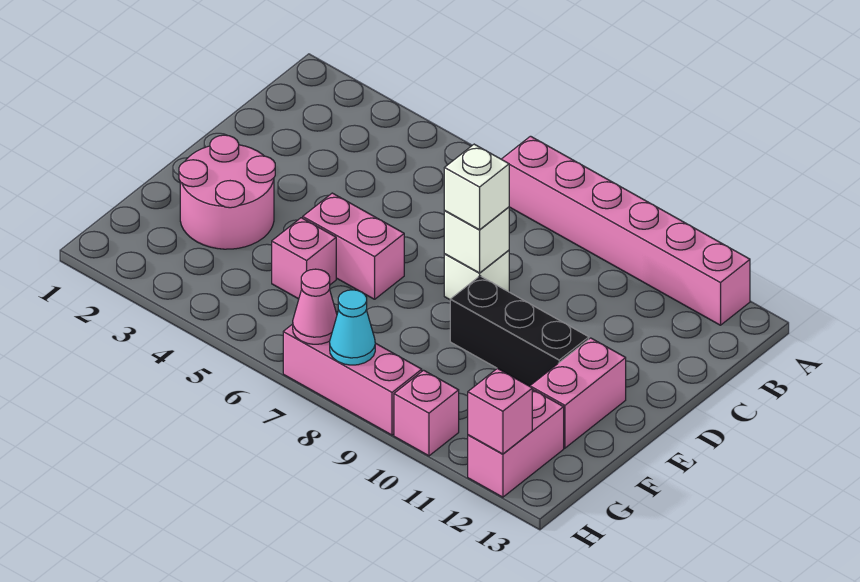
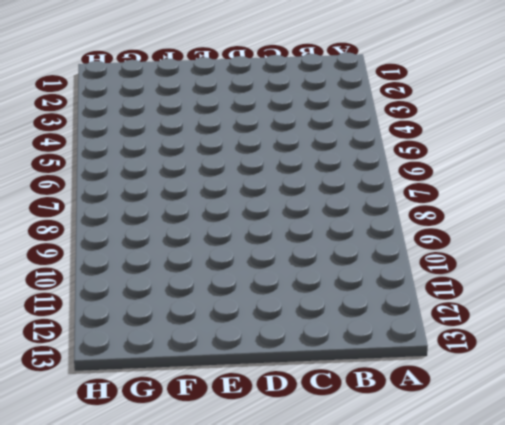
none -> pink 1x6 brick [502,136,750,325]
none -> white 1x1 brick [444,250,509,300]
none -> pink 2x2 round brick [179,135,275,249]

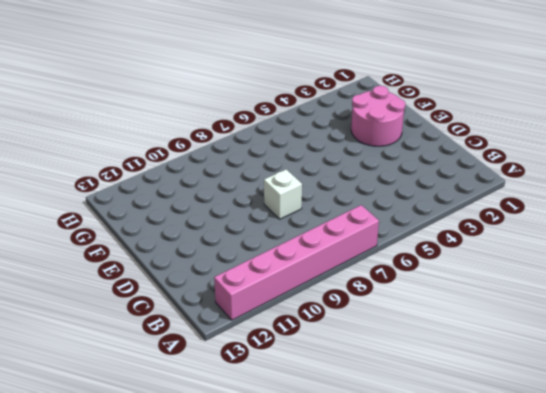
none -> pink 1x2 brick [303,193,404,299]
none -> black 1x3 brick [450,276,589,386]
none -> pink 1x2 brick [530,338,626,448]

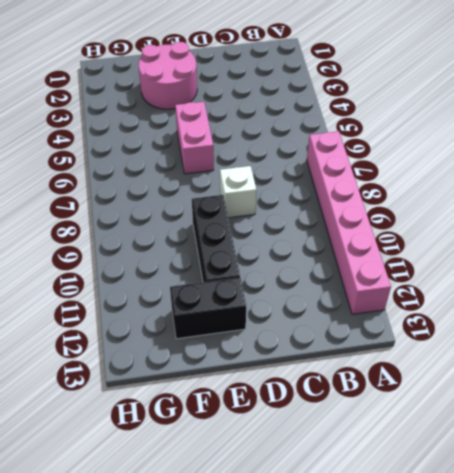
black 1x2 brick [170,277,246,339] -> pink 1x2 brick [530,338,626,448]
none -> pink 1x1 brick [272,218,336,299]
none -> pink 1x2 brick [468,389,564,497]
none -> pink 1x3 brick [283,324,422,435]

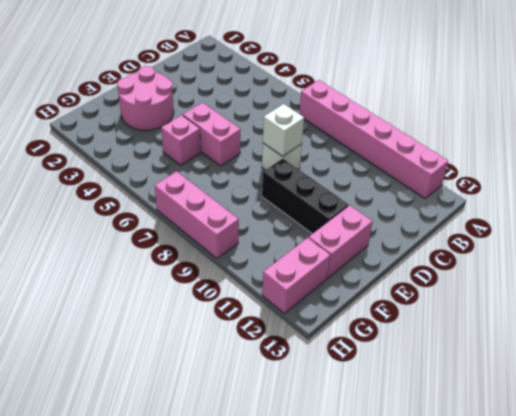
none -> pink 1x1 brick [394,370,459,456]
none -> pink 1x1 cone [293,269,337,344]
none -> cyan 1x1 cone [330,290,375,365]

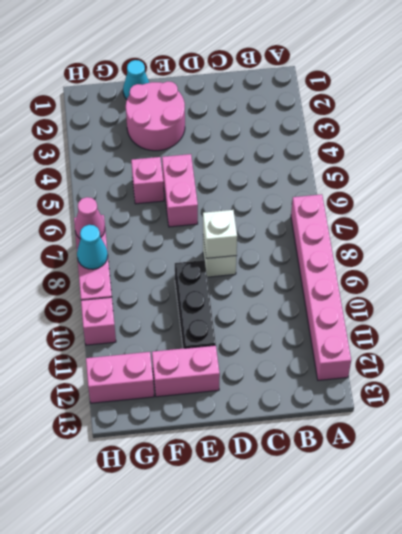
cyan 1x1 cone [123,60,149,99] -> none
none -> pink 1x1 brick [468,368,532,454]
none -> white 1x1 brick [444,144,509,230]

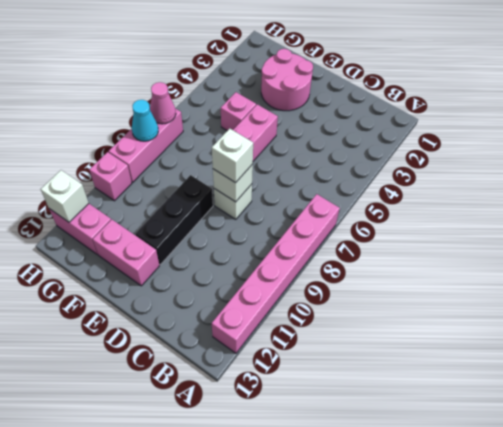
white 1x1 brick [41,170,89,222] -> pink 1x1 brick [468,368,532,454]

